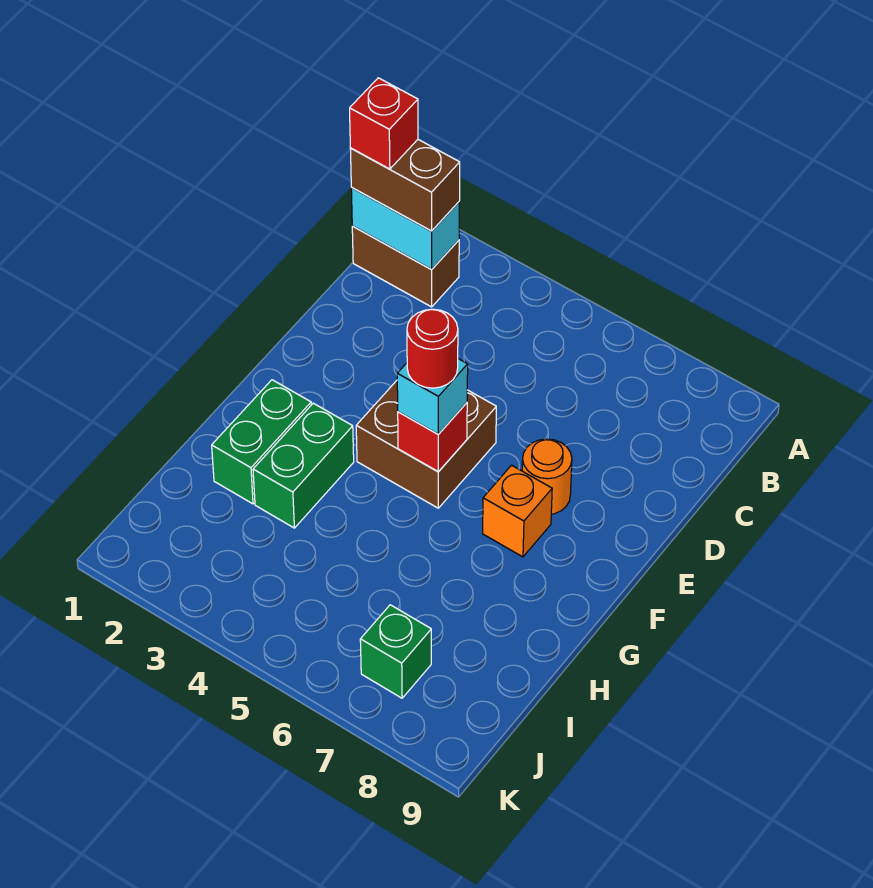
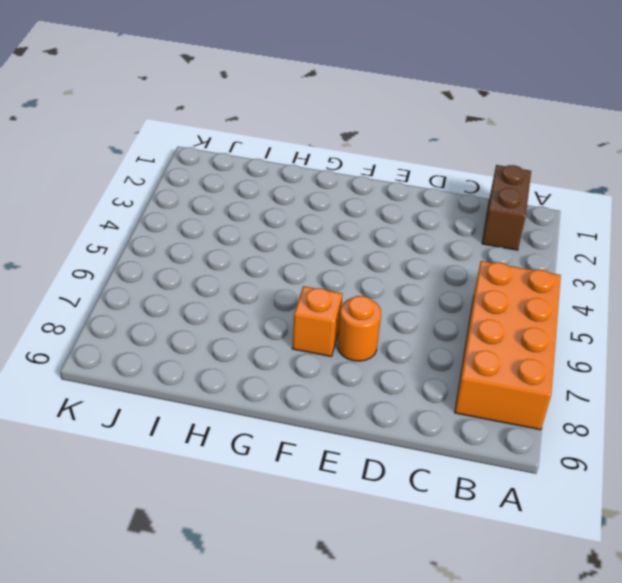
orange 2x4 brick [455,261,561,430] -> none
none -> brown 2x2 brick [356,381,496,508]
none -> green 1x2 brick [212,380,311,504]
none -> green 1x2 brick [253,403,354,528]

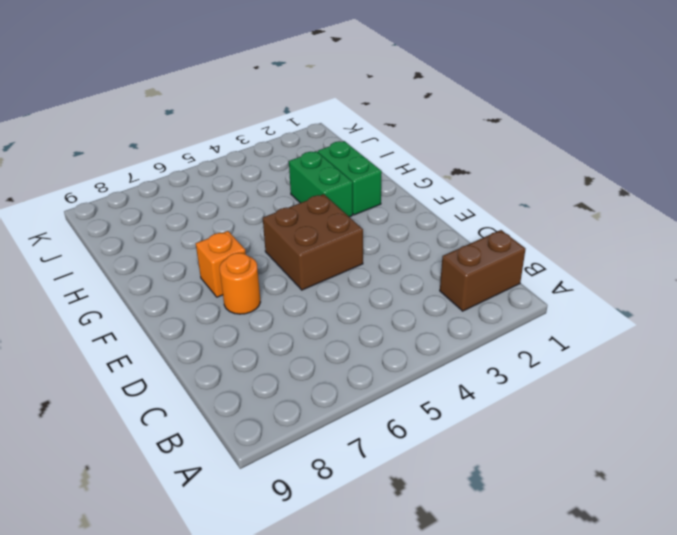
none -> green 1x1 brick [360,605,431,698]
none -> cyan 1x2 brick [351,188,460,269]
none -> red 1x1 brick [398,403,467,472]

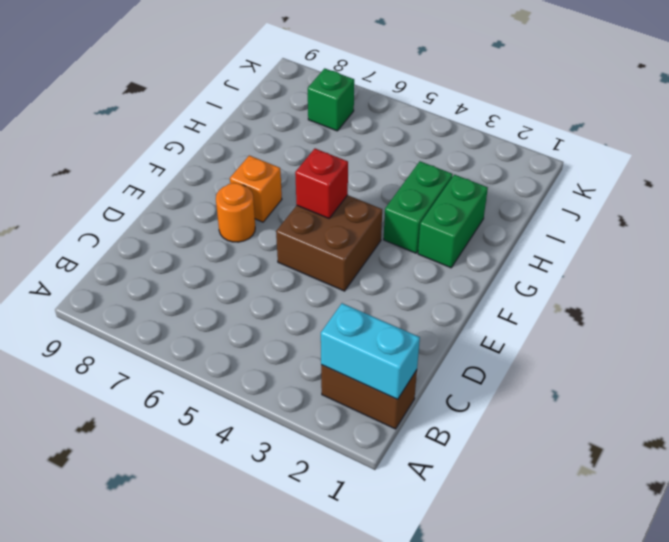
none -> brown 1x2 brick [350,140,460,231]
none -> cyan 1x1 brick [397,359,468,434]
none -> red 1x1 brick [350,78,418,169]

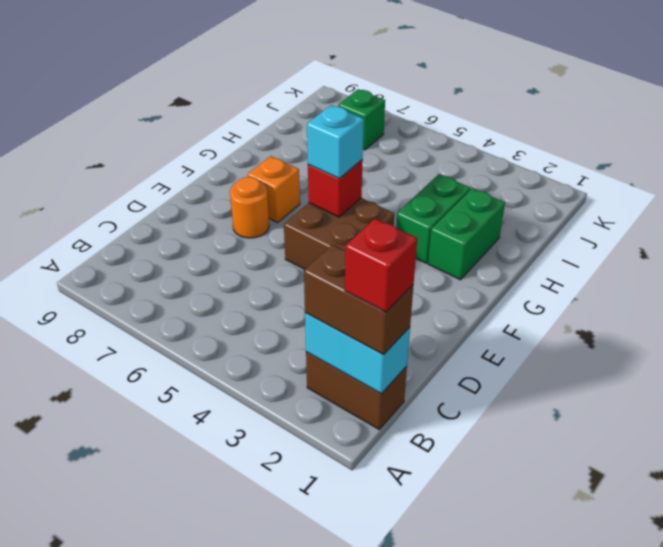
none -> red 1x1 round brick [407,309,458,388]

